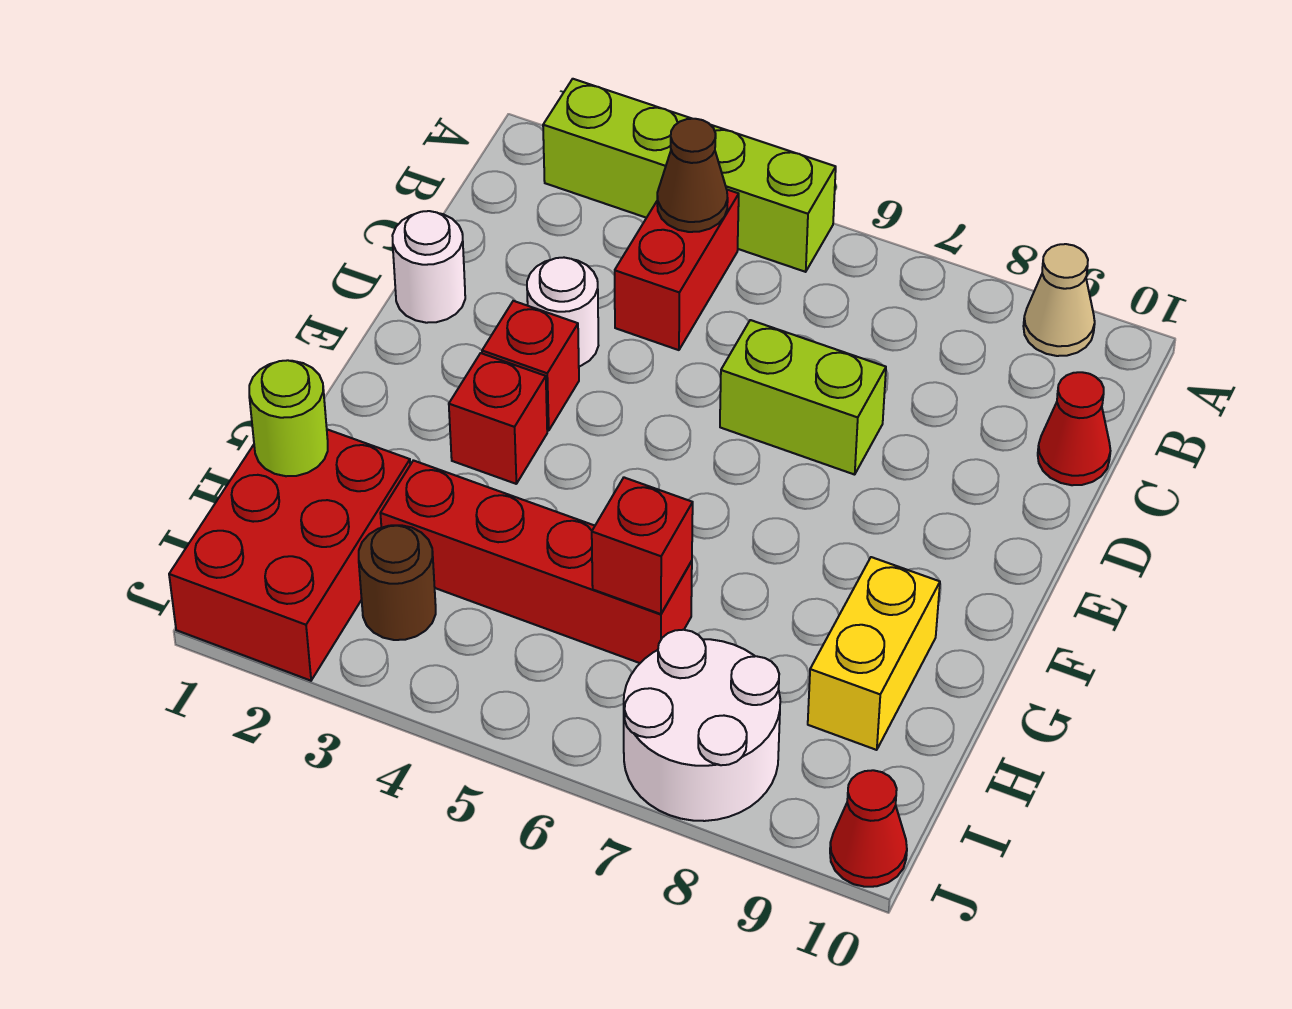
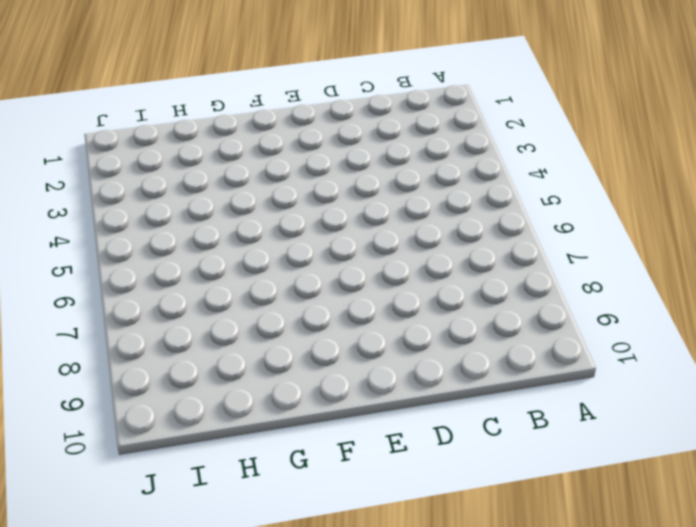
none -> lime 1x4 brick [543,79,836,272]
none -> tan 1x1 cone [1023,244,1095,356]
none -> red 1x2 brick [615,190,739,350]

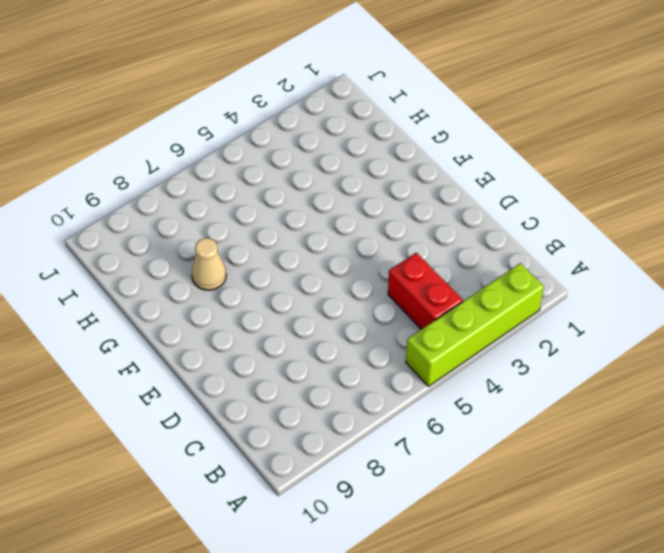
tan 1x1 cone [192,238,226,290] -> tan 1x1 cone moved to [1023,244,1095,356]
none -> red 1x1 cone [1038,372,1110,485]
none -> white 1x1 round brick [392,211,465,323]
none -> white 1x1 round brick [527,258,598,366]

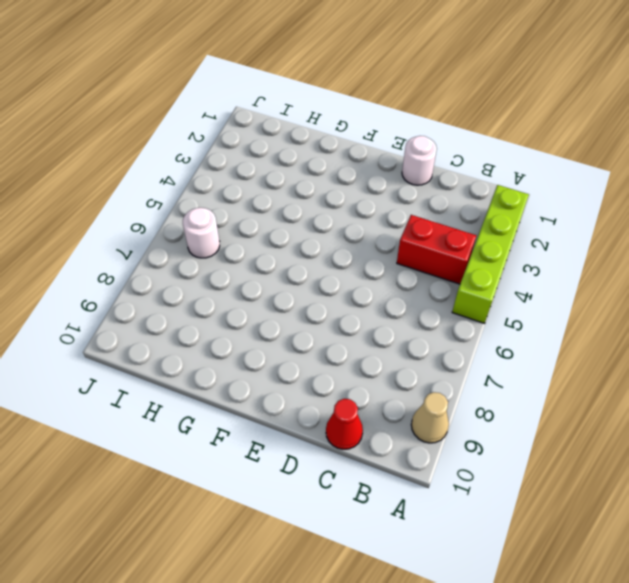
white 1x1 round brick [183,208,220,258] -> white 1x1 round brick moved to [527,258,598,366]
none -> lime 1x2 brick [720,320,886,475]
none -> red 1x1 brick [482,301,579,431]
none -> red 1x1 brick [449,353,547,484]

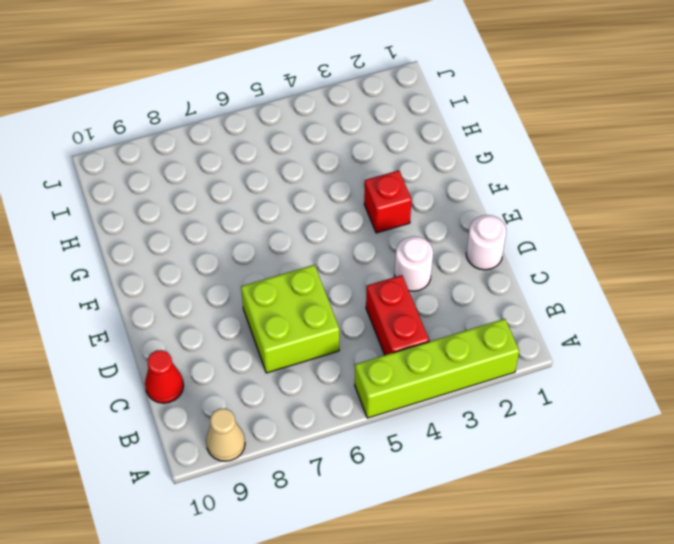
lime 2x2 brick [241,265,339,373] -> lime 1x2 brick [720,320,886,475]
none -> red 1x1 brick [482,301,579,431]
none -> yellow 1x2 brick [808,557,940,750]
none -> red 2x3 brick [169,429,410,681]

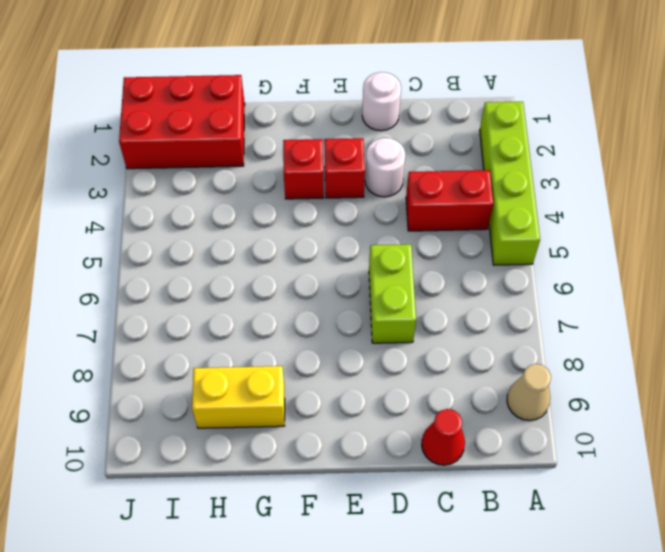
none -> red 1x4 brick [380,460,692,663]
none -> brown 1x1 round brick [359,525,436,640]
none -> white 2x2 round brick [624,630,780,821]

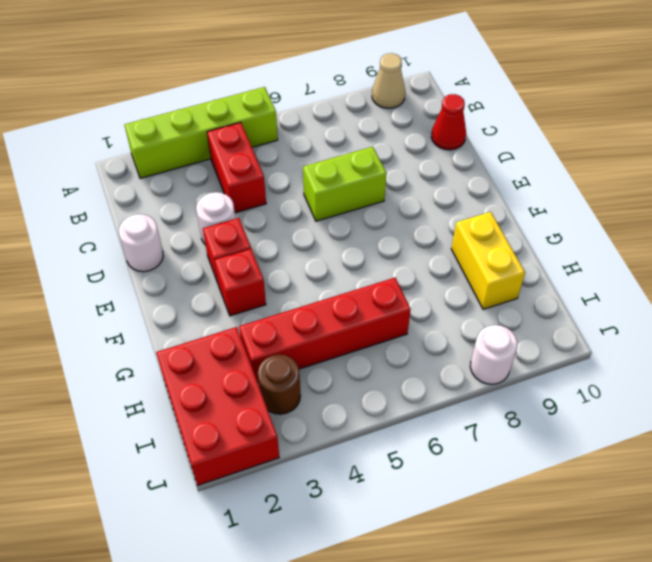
white 1x1 round brick [470,325,517,384] -> white 2x2 round brick [624,630,780,821]
none -> red 1x1 cone [830,770,907,887]
none -> brown 1x1 cone [657,119,728,232]
none -> lime 1x1 round brick [249,360,328,476]

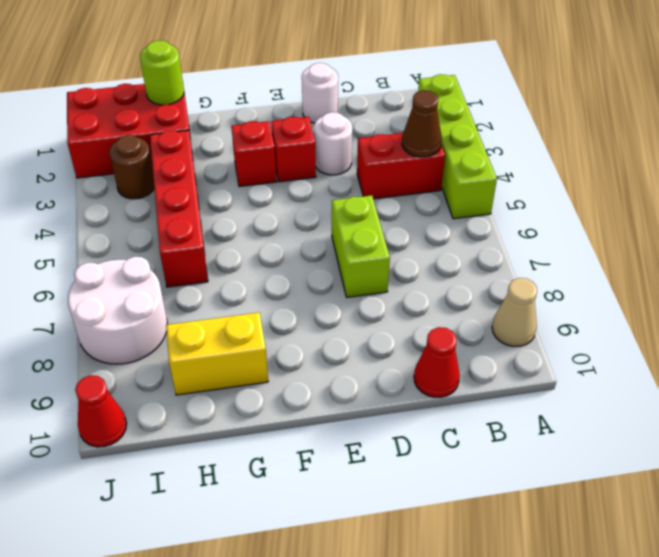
none -> red 1x1 brick [592,478,693,614]

